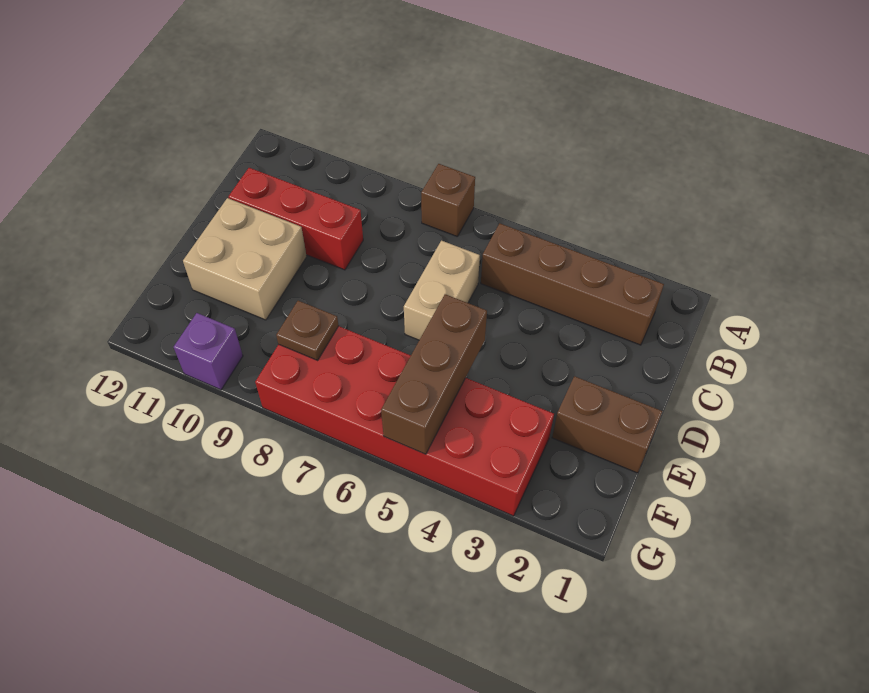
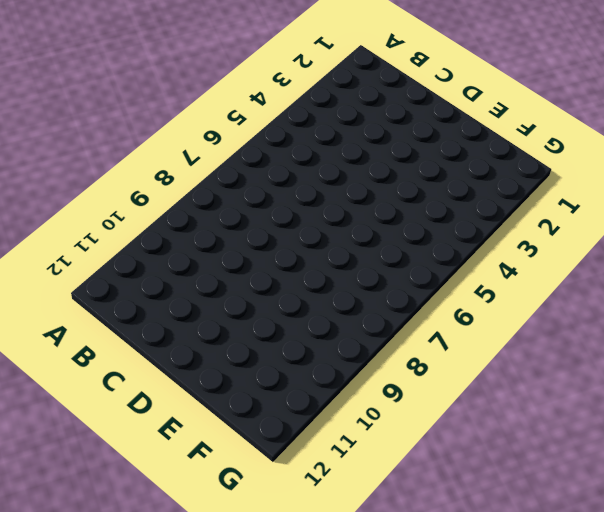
none -> brown 1x1 brick [421,164,475,237]
none -> brown 1x4 brick [481,223,664,345]

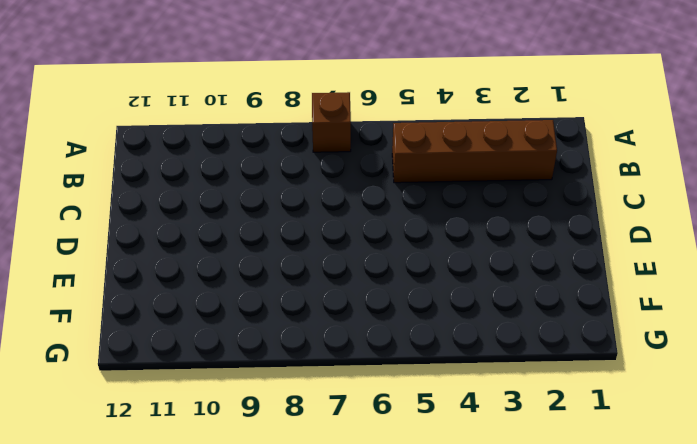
none -> tan 1x2 brick [404,241,480,340]
none -> red 1x3 brick [229,168,363,270]

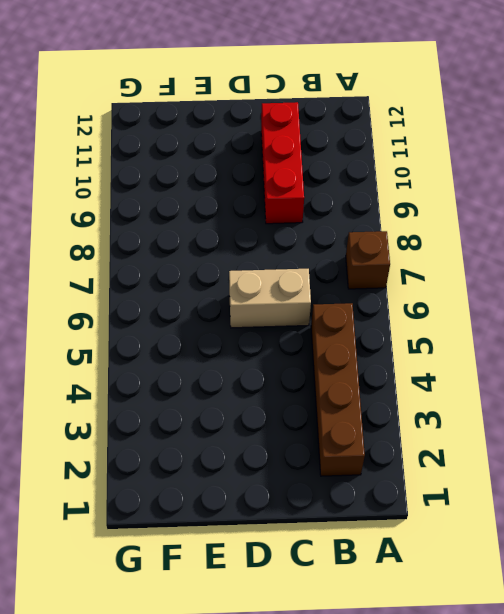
none -> tan 2x2 brick [183,198,307,320]
none -> brown 1x2 brick [552,376,662,473]

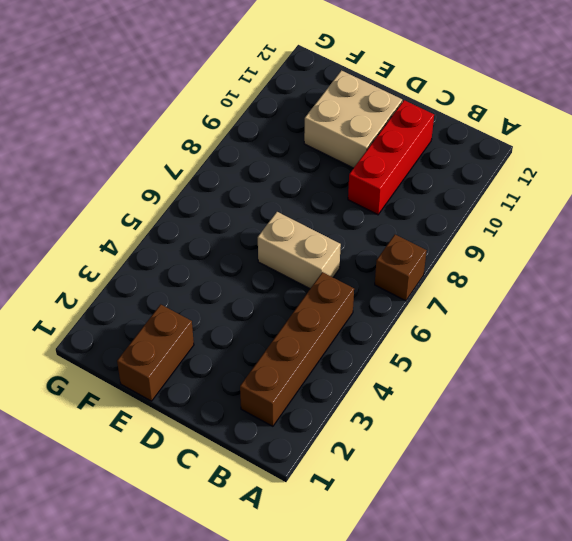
none -> red 2x6 brick [255,326,554,516]
none -> purple 1x1 brick [174,313,243,390]

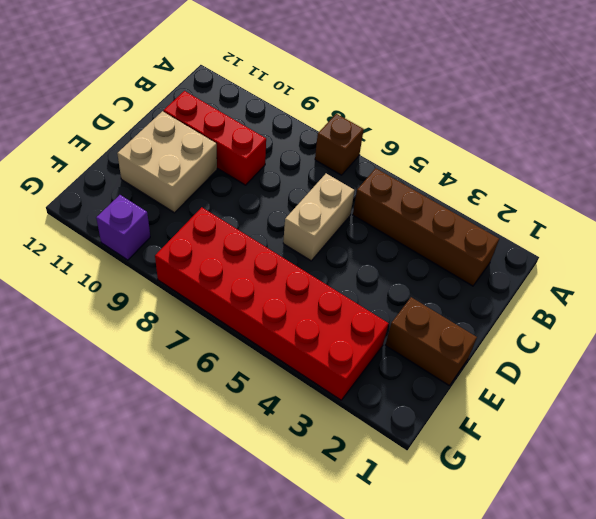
none -> brown 1x3 brick [381,294,487,454]
none -> brown 1x1 plate [276,301,339,360]

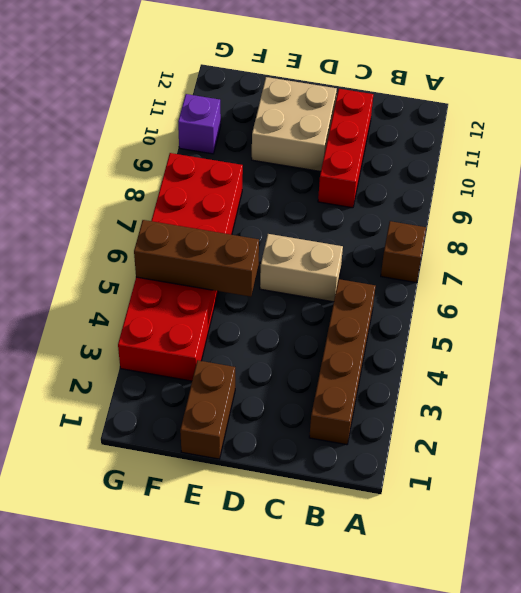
none -> brown 1x1 plate [276,301,339,360]

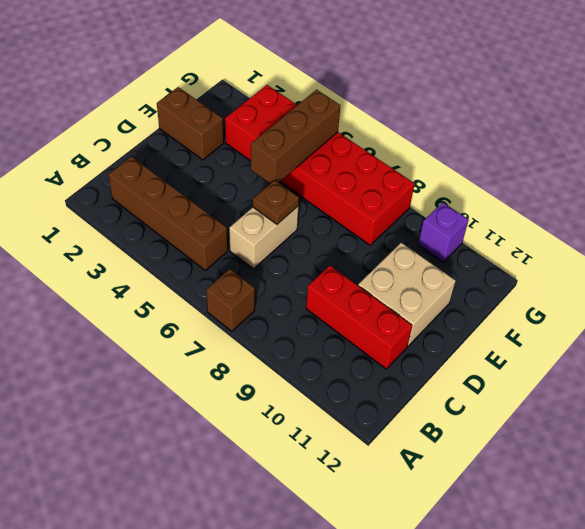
brown 1x1 plate [253,180,299,224] -> brown 1x1 plate moved to [276,301,339,360]

